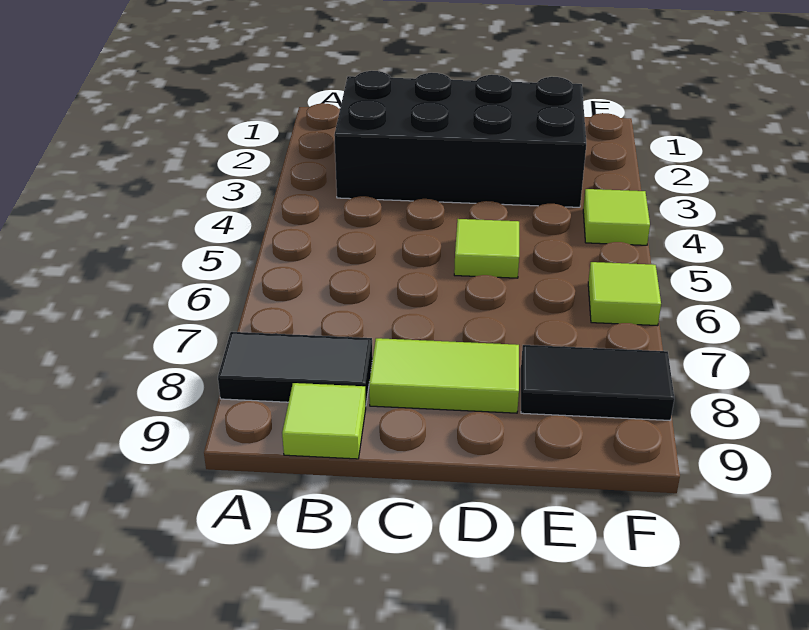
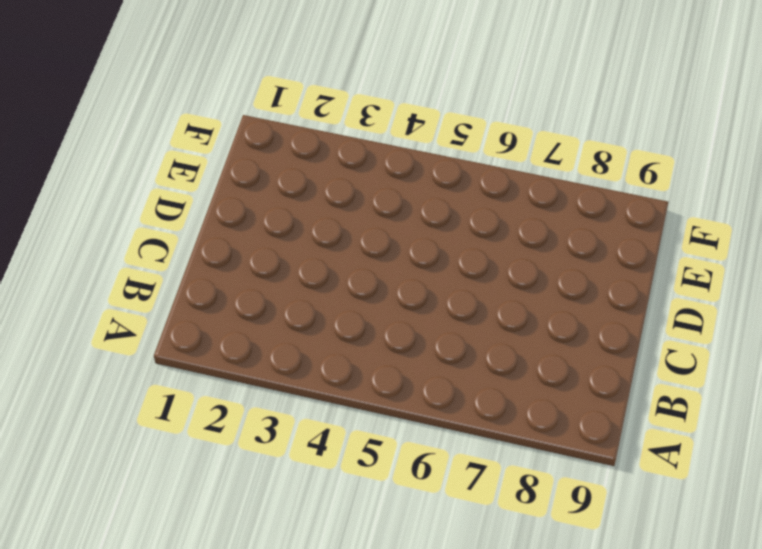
none -> black 1x2 tile [218,332,373,403]
none -> black 2x4 brick [334,71,586,207]

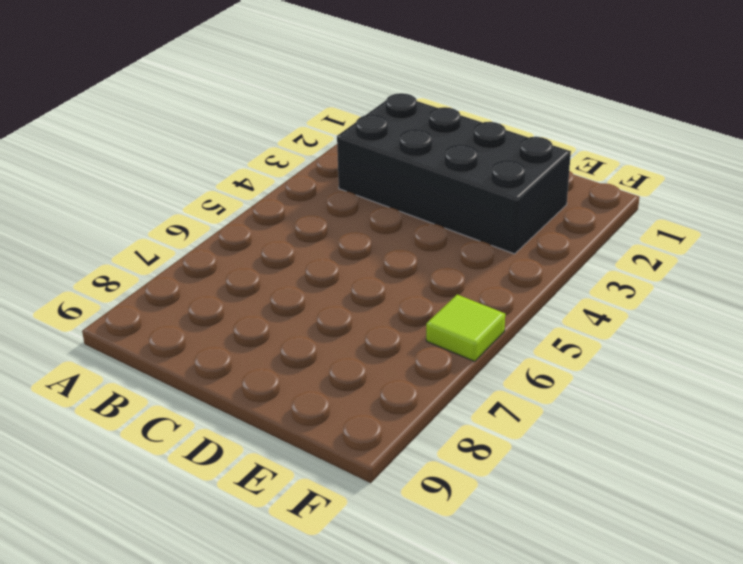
none -> black 1x2 tile [218,332,373,403]
none -> lime 1x1 tile [282,383,366,459]

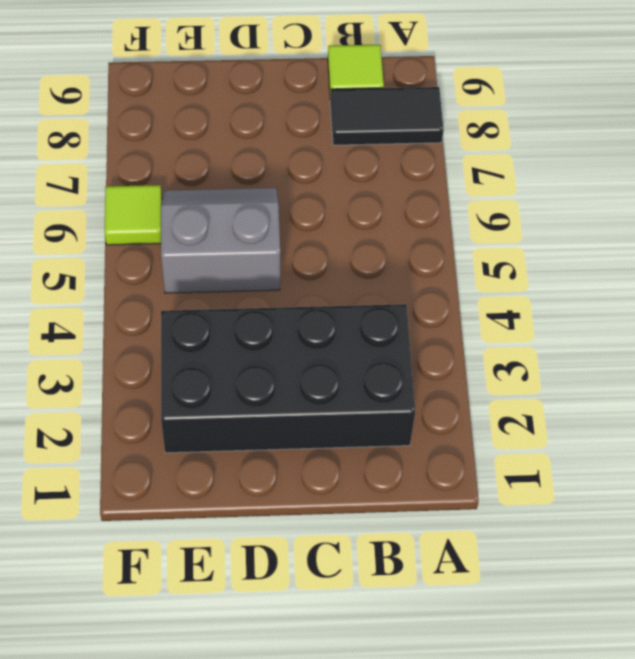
grey 2x2 slope [161,188,280,293] -> lime 1x1 tile [454,219,519,278]
none -> lime 1x2 tile [369,338,519,413]
none -> black 1x2 tile [521,345,674,420]

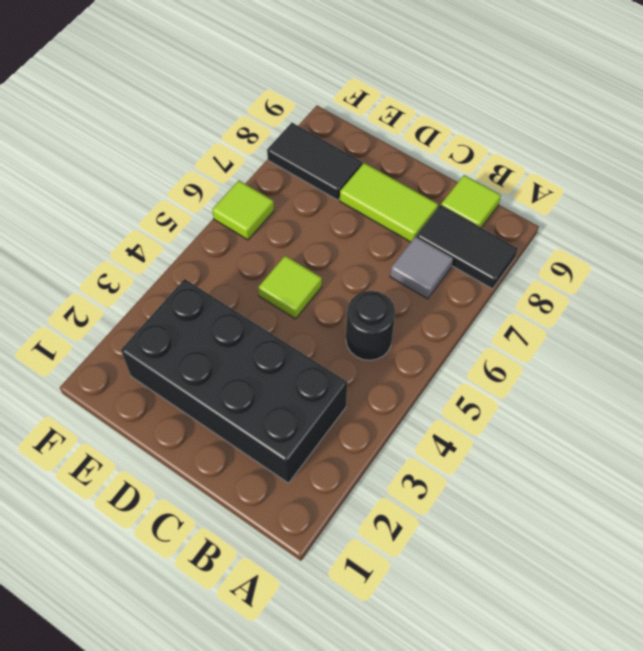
black 1x1 round brick [346,291,395,360] -> none
grey 1x1 tile [390,237,453,299] -> none
none -> lime 1x1 tile [583,189,650,245]

